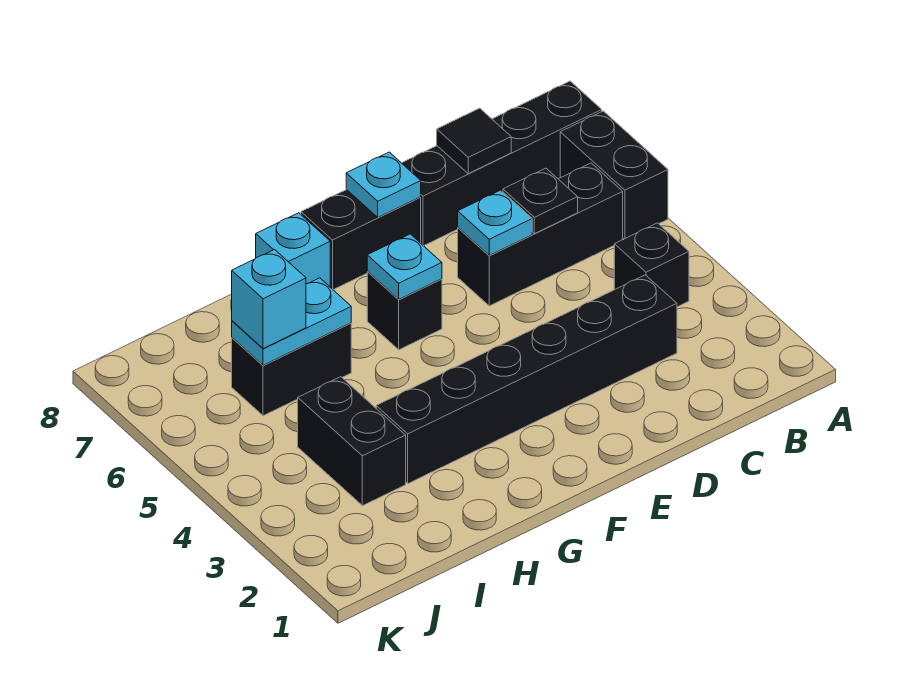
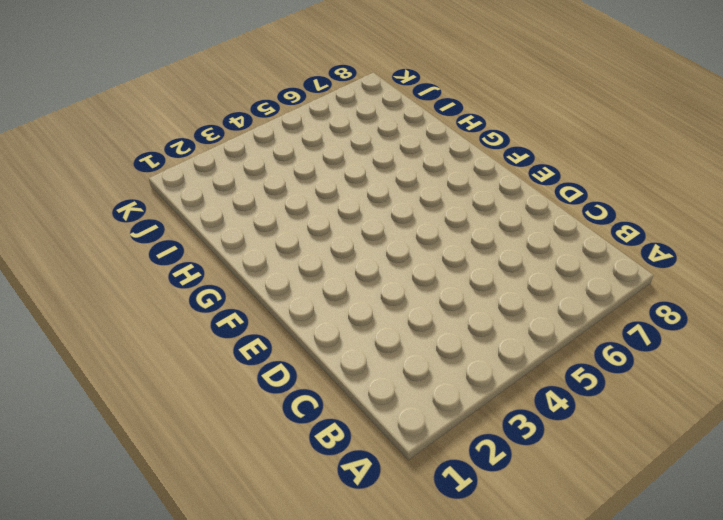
none -> black 1x2 brick [560,111,668,239]
none -> black 1x4 brick [402,81,602,246]
none -> black 1x1 brick [614,223,689,307]

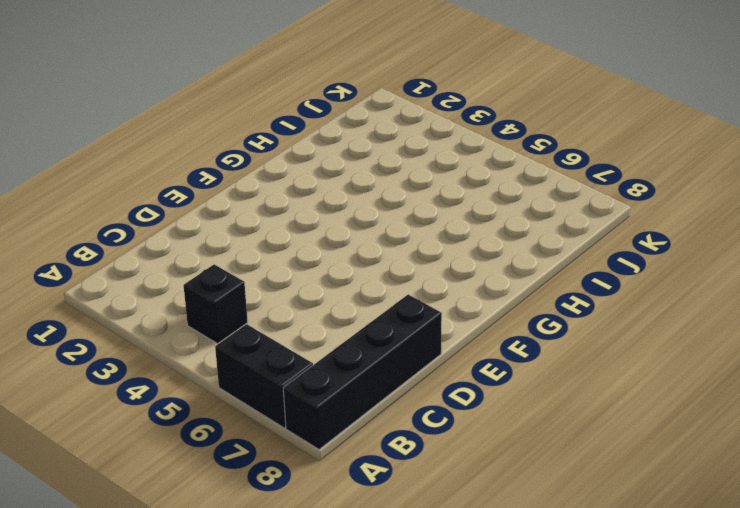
none -> black 1x3 brick [458,163,623,306]
none -> black 1x6 brick [376,275,677,484]
none -> black 1x2 brick [301,190,421,290]

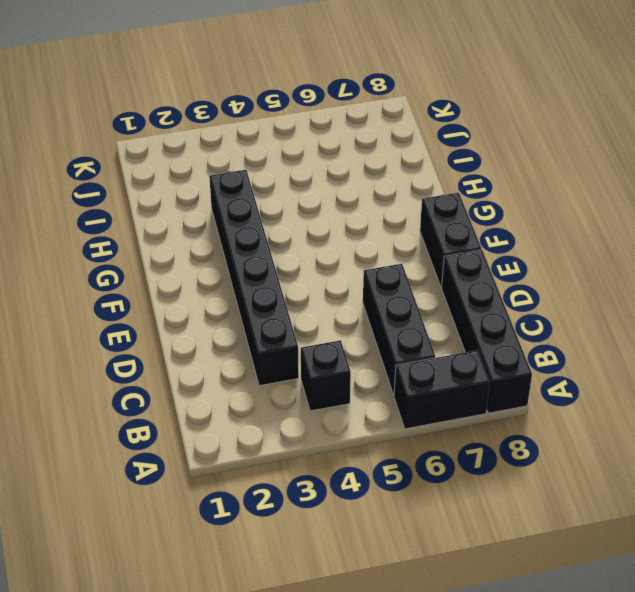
none -> black 1x1 brick [367,272,442,350]
none -> cyan 1x1 brick [256,213,330,287]
none -> black 1x2 brick [232,323,351,416]

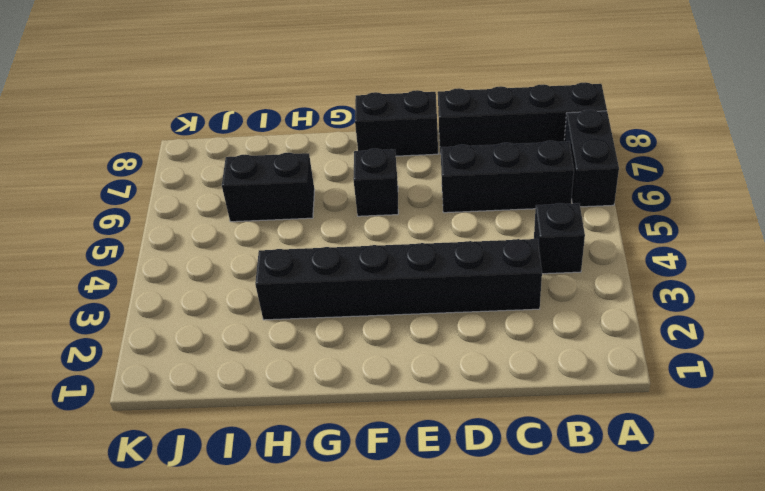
none -> cyan 1x1 brick [256,213,330,287]
none -> black 1x2 brick [298,377,406,506]
none -> black 1x1 plate [503,168,578,234]

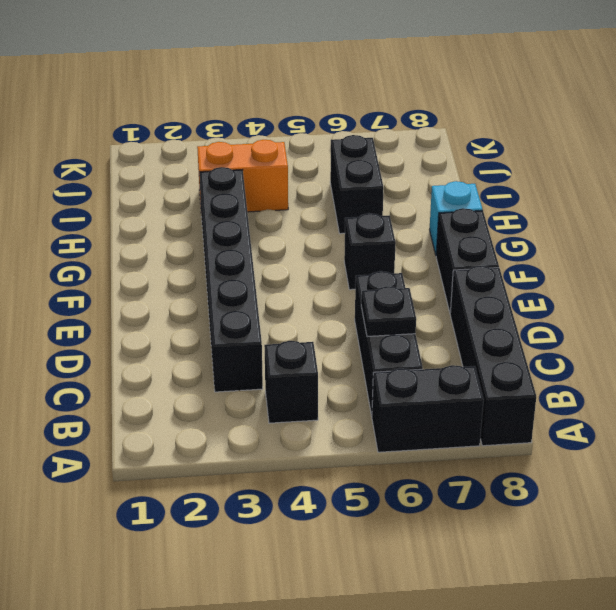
orange 1x2 brick [197,140,288,212] -> black 1x2 brick [298,377,406,506]
none -> black 1x1 tile [437,108,511,174]
none -> cyan 1x1 plate [458,190,532,255]
none -> cyan 1x1 plate [346,152,421,217]

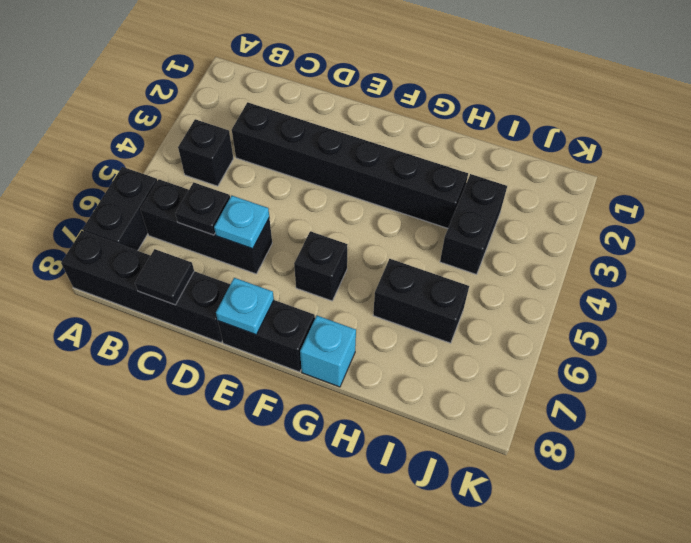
none -> cyan 1x1 plate [367,234,442,299]
none -> cyan 1x2 plate [232,278,351,365]
none -> cyan 1x1 brick [232,250,306,349]

